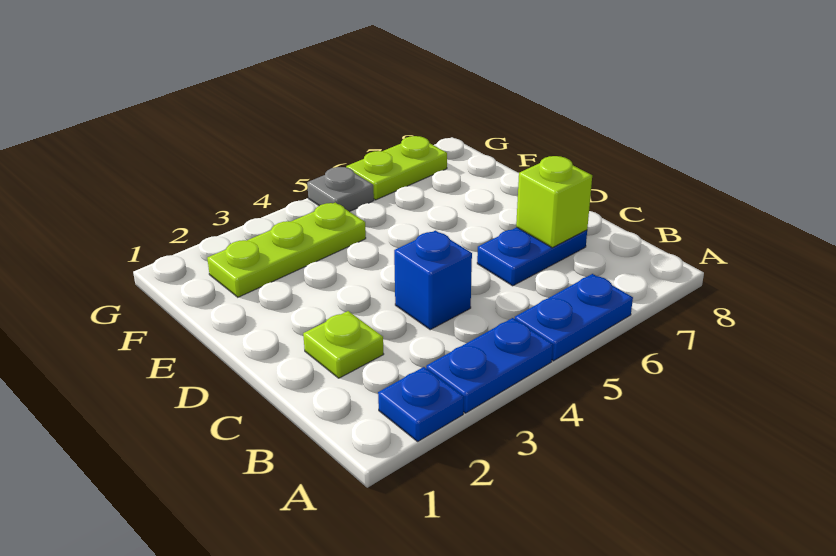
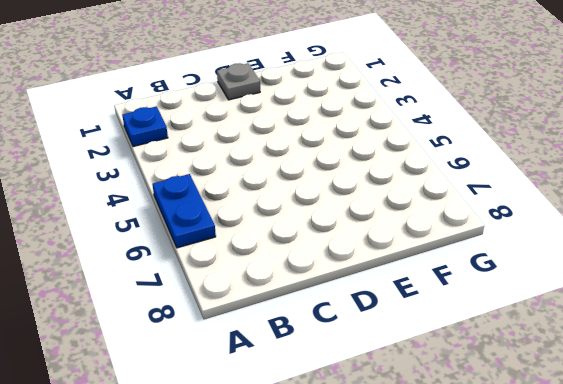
grey 1x1 plate [217,63,260,100] -> grey 1x1 plate moved to [307,167,374,212]
none -> blue 1x2 plate [426,318,553,413]
none -> lime 1x1 plate [303,311,384,378]

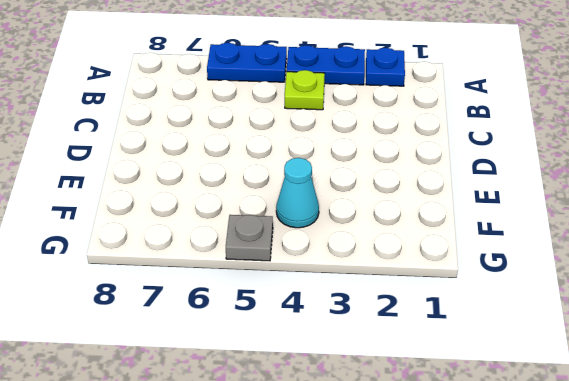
lime 1x1 plate [285,70,325,110] -> lime 1x1 plate moved to [303,311,384,378]
cyan 1x1 cone [276,158,319,228] -> lime 1x3 plate [207,202,366,297]
none -> blue 1x1 brick [394,231,472,330]
none -> blue 1x2 plate [477,227,587,286]

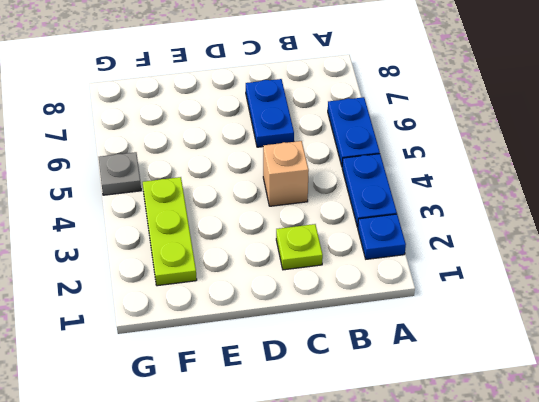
tan 1x1 brick [263,141,309,206] -> blue 1x1 brick [394,231,472,330]
none -> lime 1x2 plate [346,136,447,200]
none -> lime 1x1 brick [516,156,592,248]

